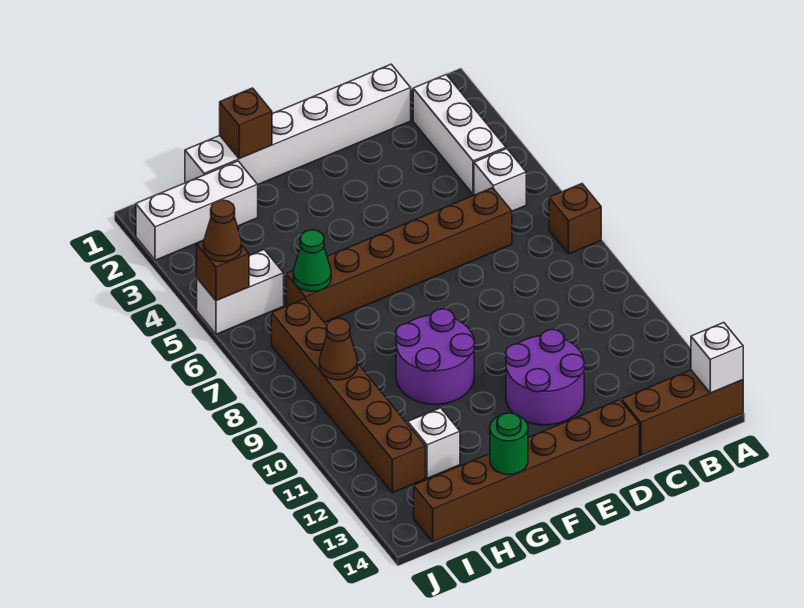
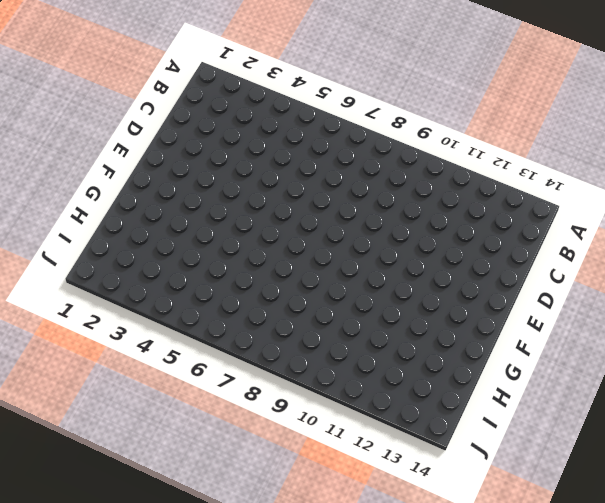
none -> brown 1x1 brick [549,184,601,254]
none -> brown 1x3 brick [622,370,743,456]
none -> white 1x3 brick [413,75,506,194]

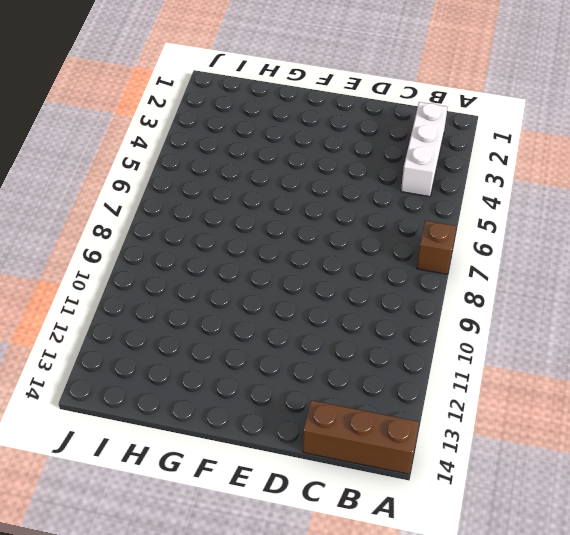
none -> white 1x1 brick [474,149,526,211]
none -> white 1x6 brick [185,64,411,184]
none -> brown 1x6 brick [286,188,512,322]

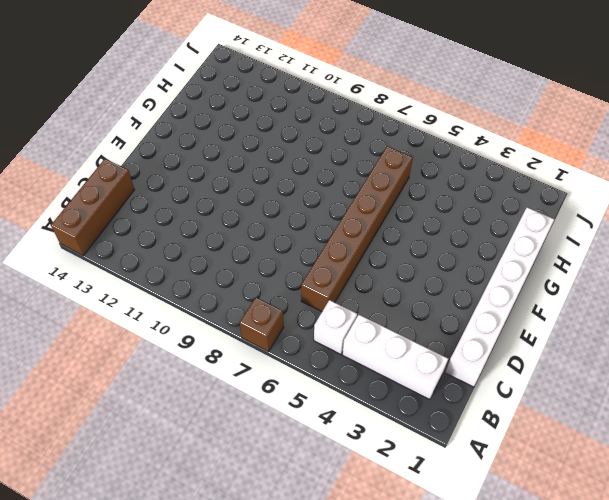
none -> purple 2x2 round brick [506,330,585,425]
none -> brown 1x6 brick [414,400,639,542]
none -> purple 2x2 round brick [396,309,475,404]

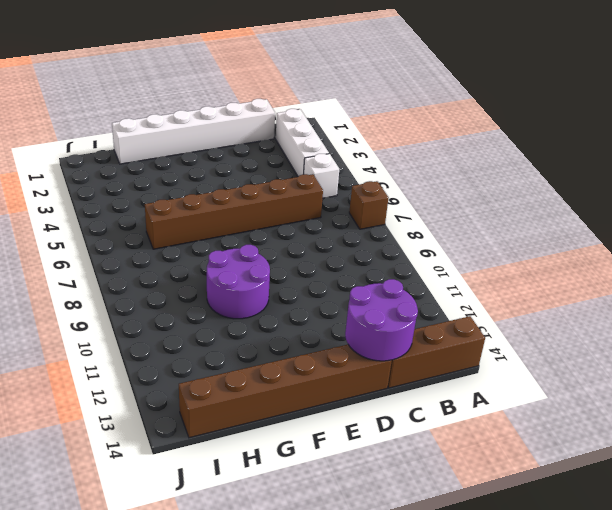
purple 2x2 round brick [345,279,418,361] -> purple 2x2 round brick moved to [506,330,585,425]
none -> white 1x3 brick [136,161,258,260]
none -> white 1x1 brick [408,408,460,478]
none -> white 1x2 brick [197,250,284,334]

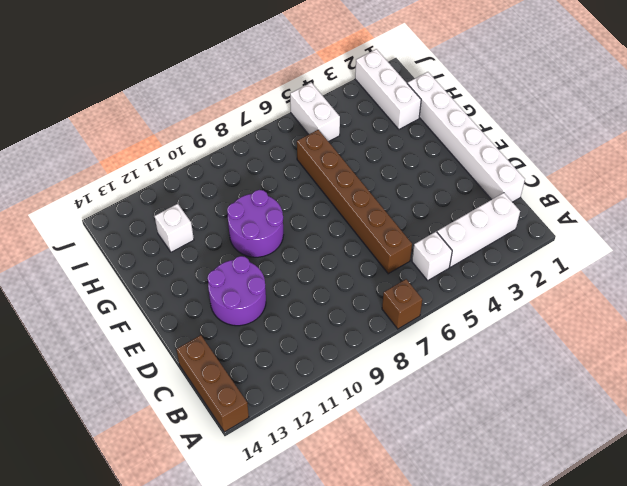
none -> brown 1x6 brick [414,400,639,542]
none -> brown 1x6 brick [272,299,425,493]
none -> white 1x1 brick [691,323,743,393]

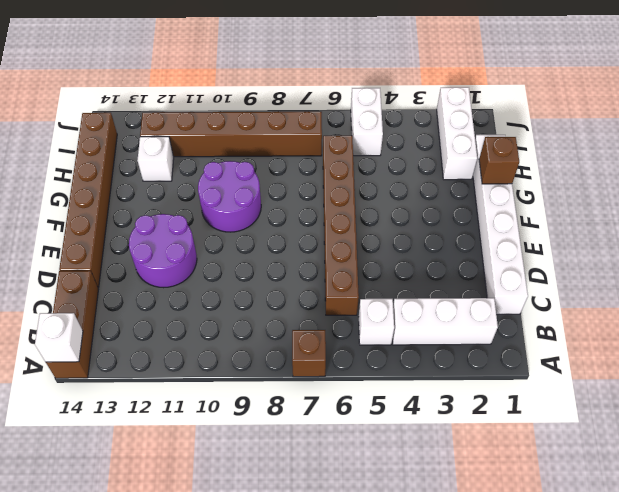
none -> green 1x1 round brick [490,413,528,475]
none -> green 1x1 cone [293,230,331,291]
none -> brown 1x1 cone [319,318,357,380]

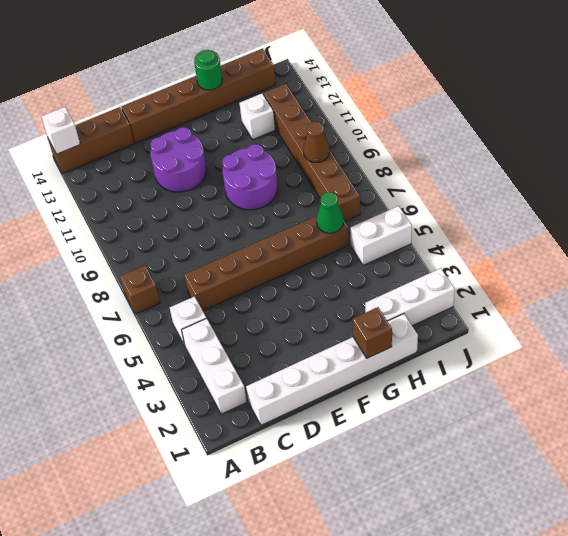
none -> brown 1x1 brick [197,241,249,301]
none -> brown 1x1 cone [204,200,242,262]

